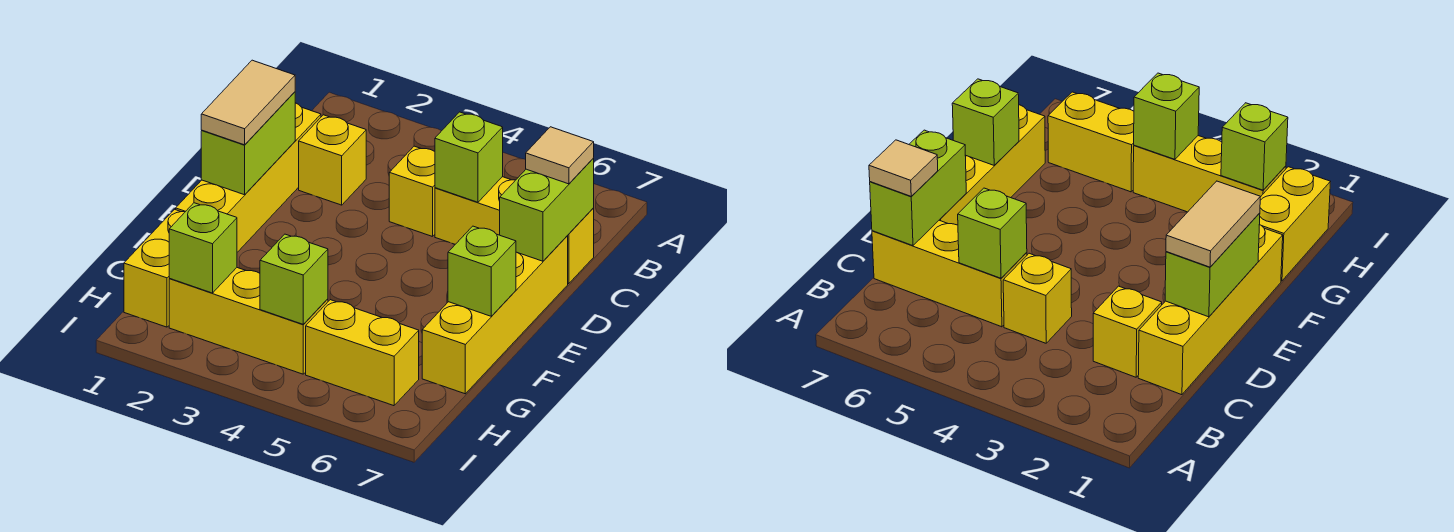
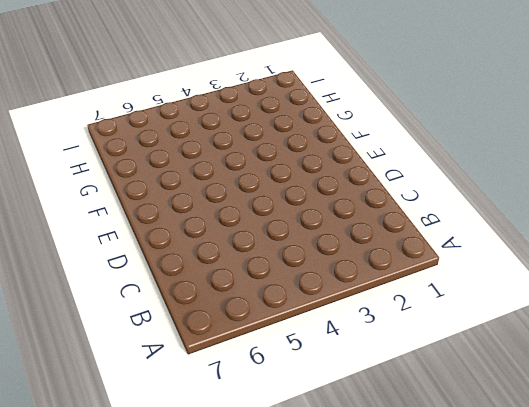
none -> yellow 1x4 brick [176,103,321,252]
none -> yellow 1x1 brick [299,115,366,205]
none -> yellow 1x1 brick [389,146,435,237]

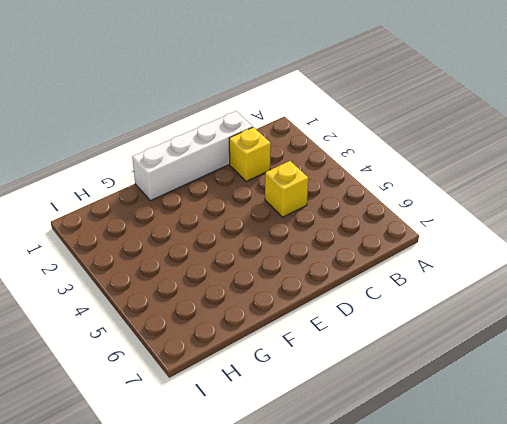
white 1x4 brick [132,111,253,201] -> yellow 1x4 brick [176,103,321,252]
none -> yellow 1x3 brick [435,177,594,284]
none -> yellow 1x4 brick [422,236,568,394]
none -> yellow 1x2 brick [124,209,185,327]

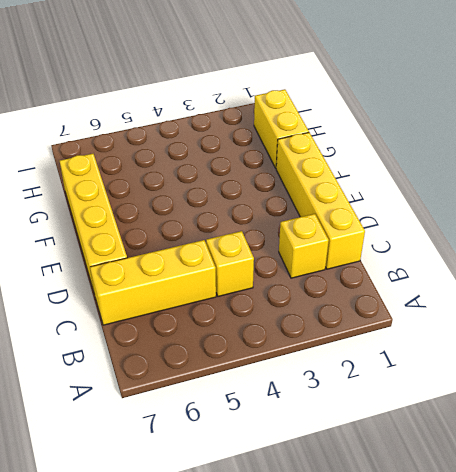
none -> yellow 1x3 brick [169,268,328,374]
none -> yellow 1x2 brick [306,300,419,406]
none -> lime 1x1 brick [435,112,503,202]

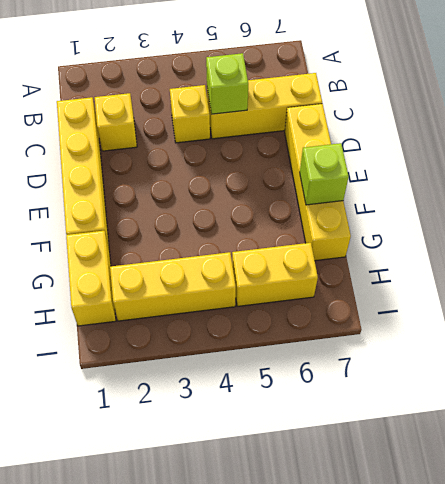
none -> lime 1x2 brick [500,159,594,261]
none -> lime 1x2 brick [201,92,295,195]
none -> lime 1x1 brick [169,203,237,293]

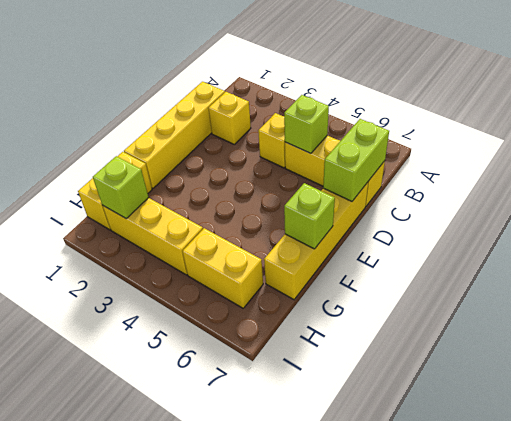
none -> lime 1x2 brick [201,92,295,195]
none -> lime 1x1 brick [260,234,328,324]
none -> tan 1x1 tile [526,127,594,184]

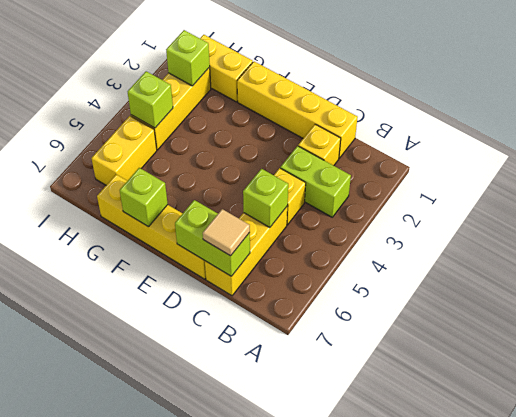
lime 1x2 brick [280,146,351,217] -> lime 1x2 brick moved to [201,92,295,195]
none -> tan 1x2 tile [201,60,295,145]

